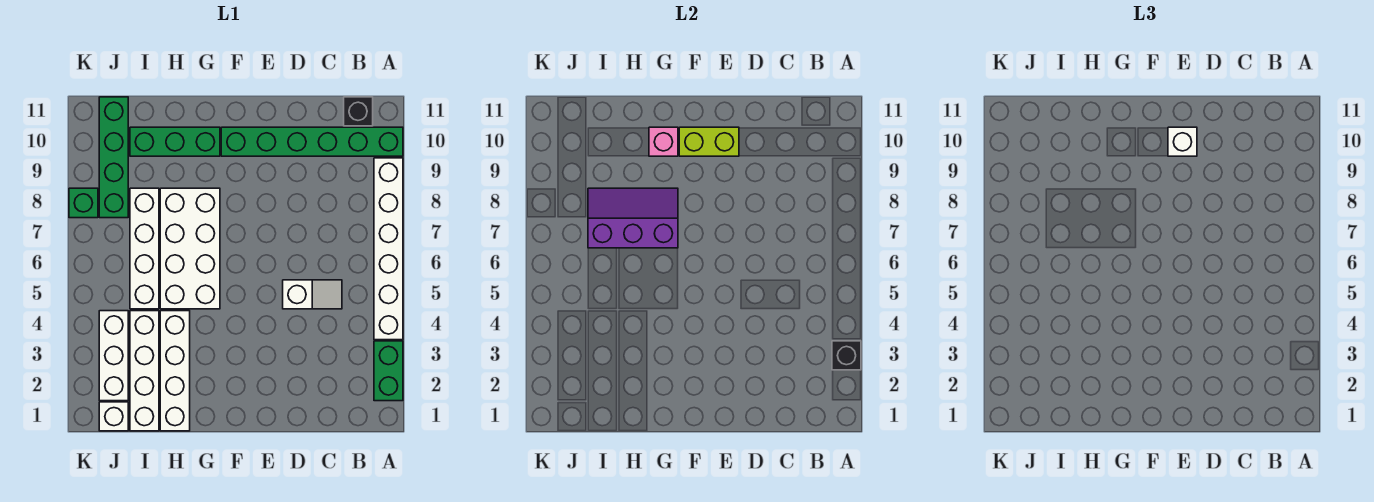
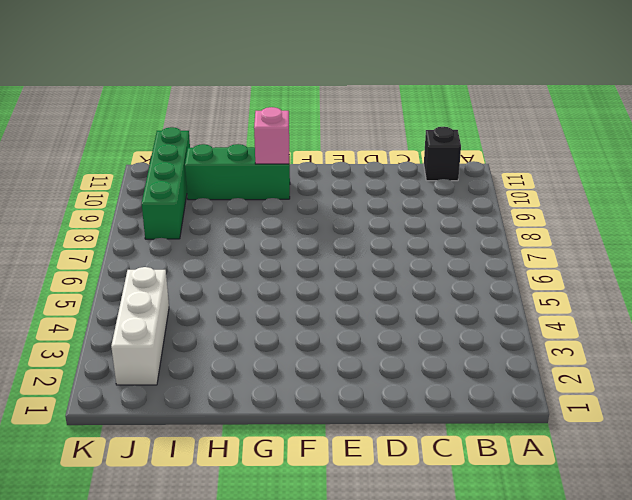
none -> green 1x2 brick [374,341,403,401]
none -> white 1x6 brick [374,158,403,340]
none -> green 1x6 brick [221,127,403,156]

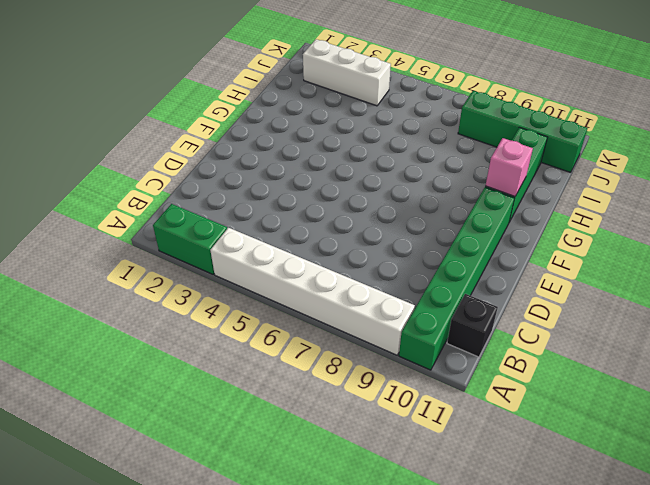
none -> white 1x2 slope [283,280,342,309]
none -> white 2x4 brick [160,188,220,309]
none -> white 1x4 brick [160,311,190,431]

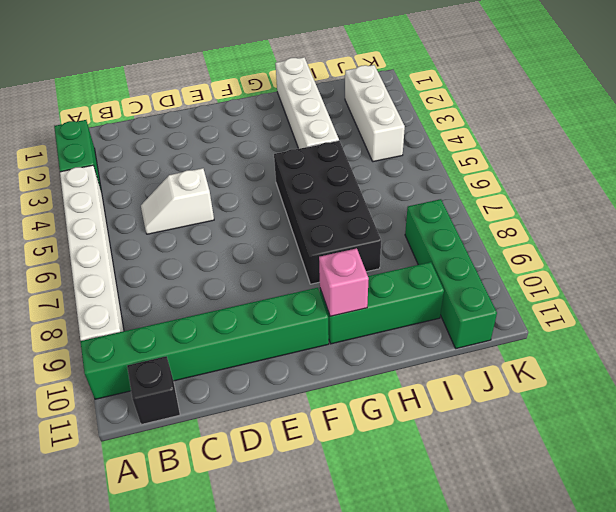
black 2x4 brick [274,141,381,284] -> white 2x4 brick [160,188,220,309]
none -> white 1x4 brick [130,311,159,431]
none -> white 1x4 brick [130,188,159,309]
none -> white 1x1 brick [99,402,128,431]

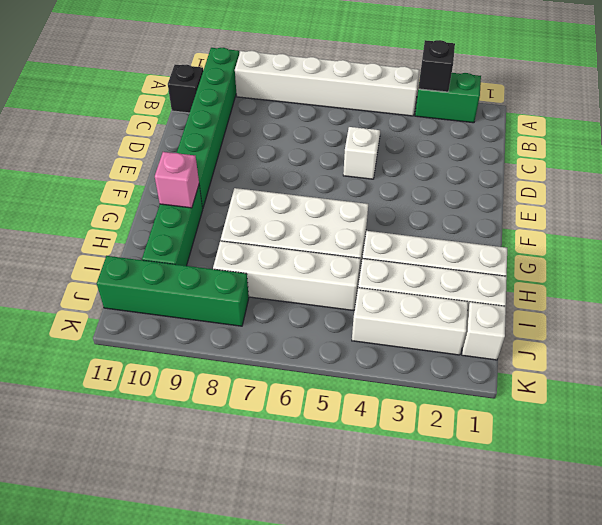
none -> green 1x1 brick [69,188,98,218]
none -> lime 1x2 brick [679,127,739,156]
none -> purple 2x3 slope [588,188,678,248]

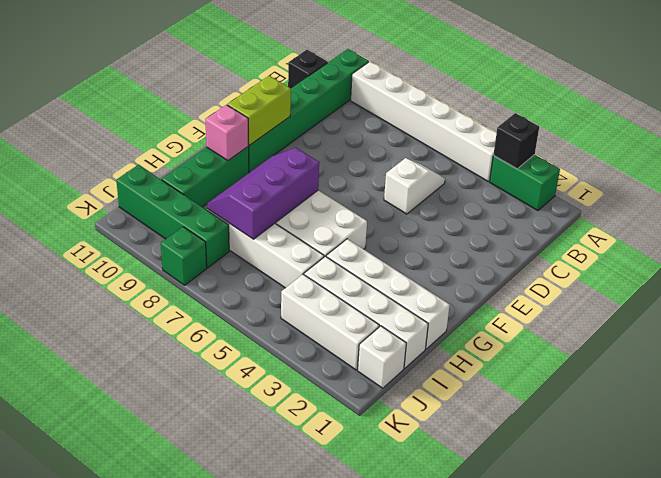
none -> white 1x1 brick [1168,127,1197,156]

